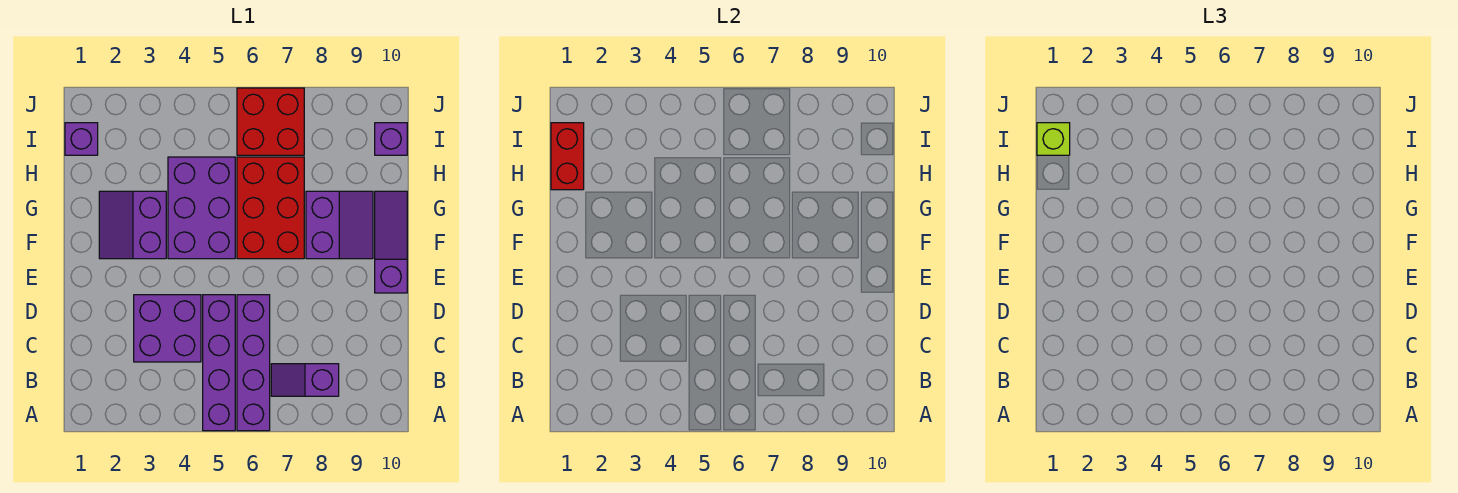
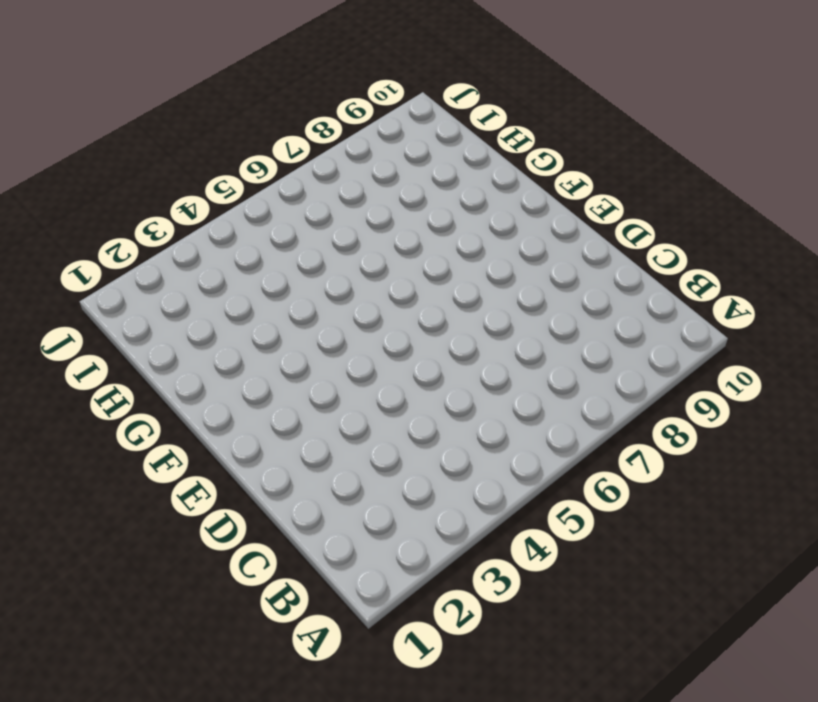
none -> purple 1x4 brick [203,295,235,431]
none -> purple 1x4 brick [237,295,270,431]
none -> purple 1x2 slope [271,364,339,396]

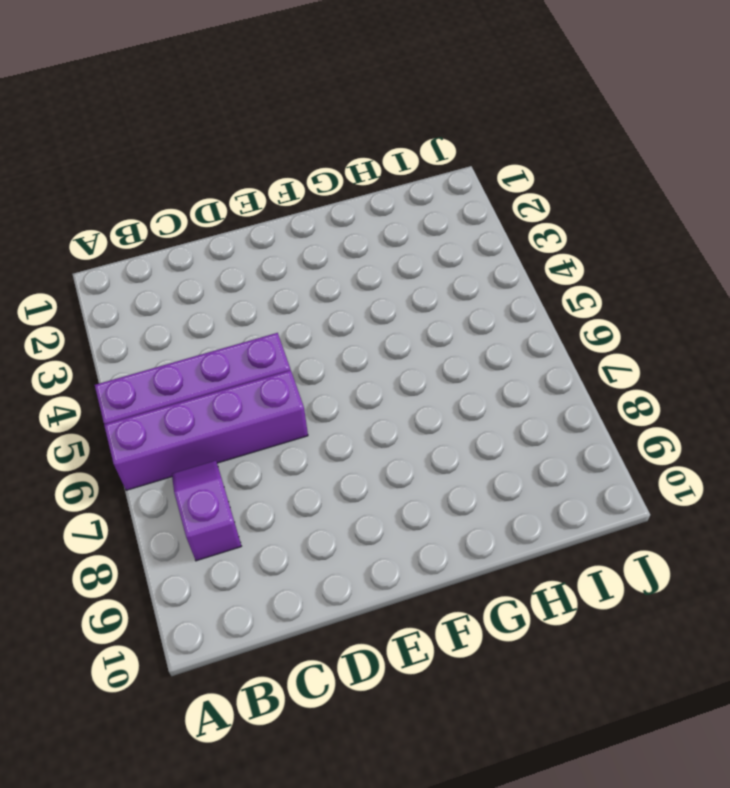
none -> purple 2x2 brick [134,295,201,362]
none -> purple 1x3 slope [375,191,407,293]
none -> purple 2x2 slope [99,191,166,259]

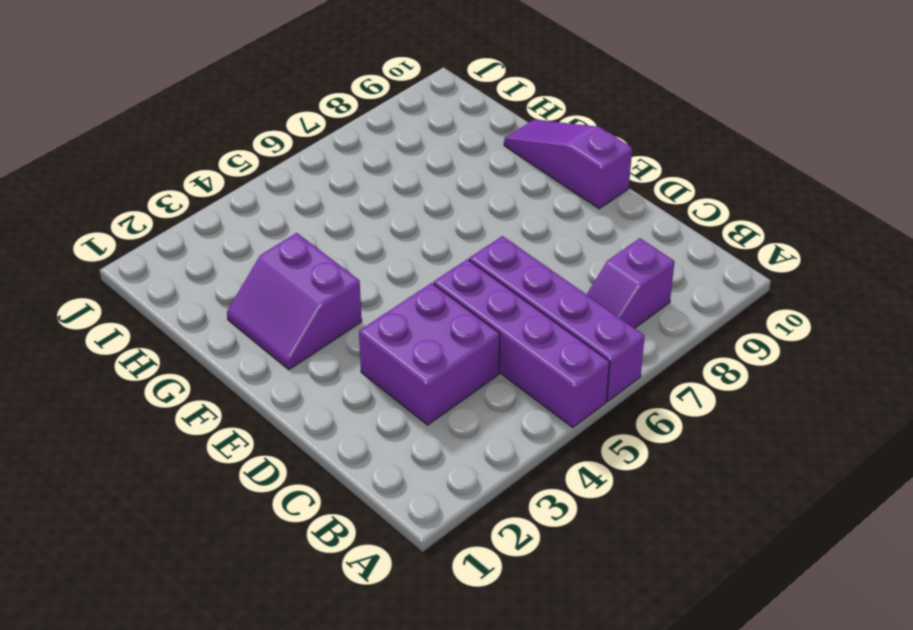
none -> purple 2x3 brick [168,157,235,259]
none -> red 2x3 brick [237,157,304,259]
none -> purple 2x2 slope [306,191,373,259]

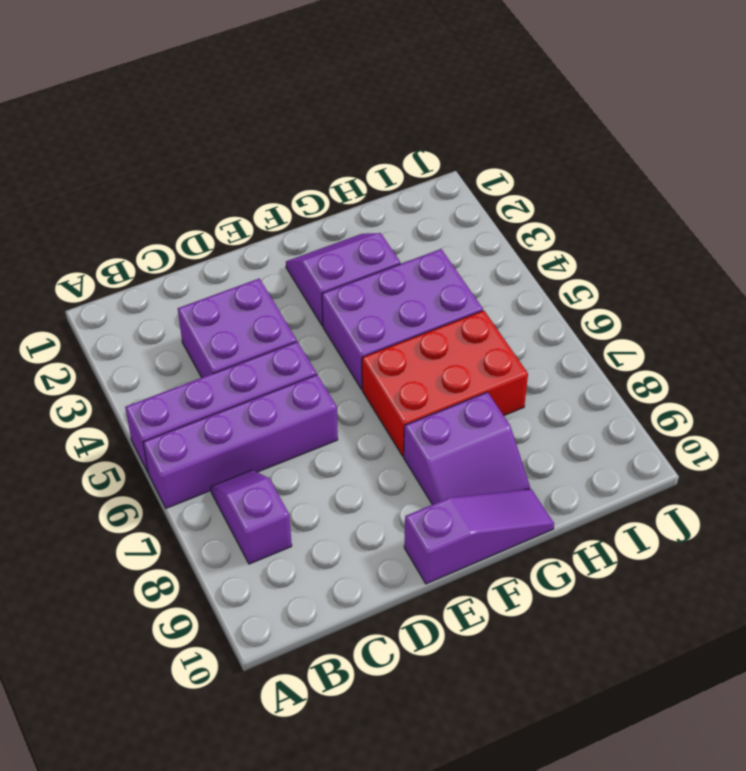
none -> purple 1x1 brick [65,123,98,155]
none -> red 2x2 brick [237,88,304,155]
none -> purple 1x1 brick [375,123,407,155]

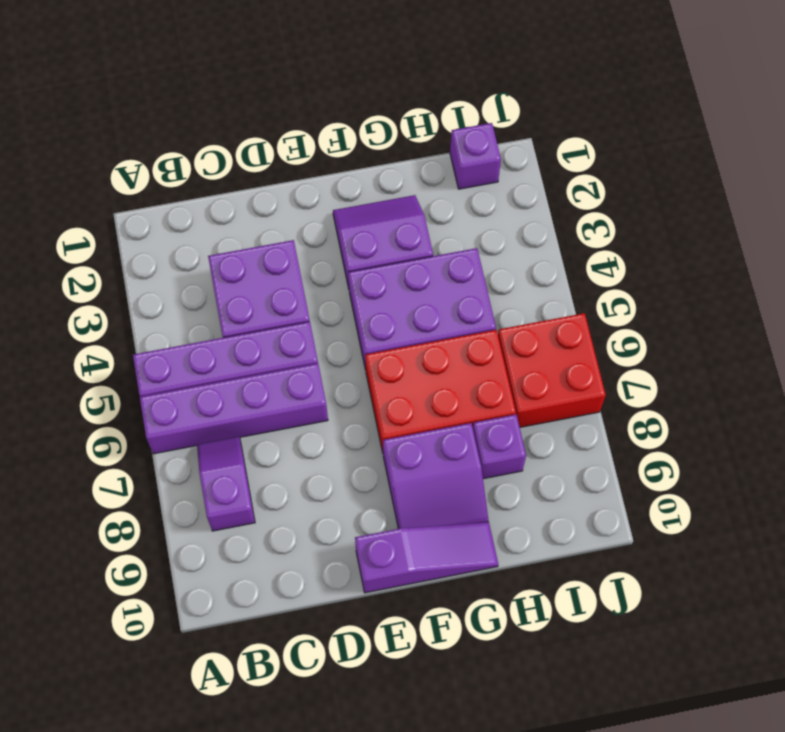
purple 1x1 brick [473,414,526,479] -> purple 1x1 brick moved to [375,123,407,155]
none -> red 1x2 brick [551,123,584,190]
none -> lime 1x1 brick [1037,123,1070,155]

